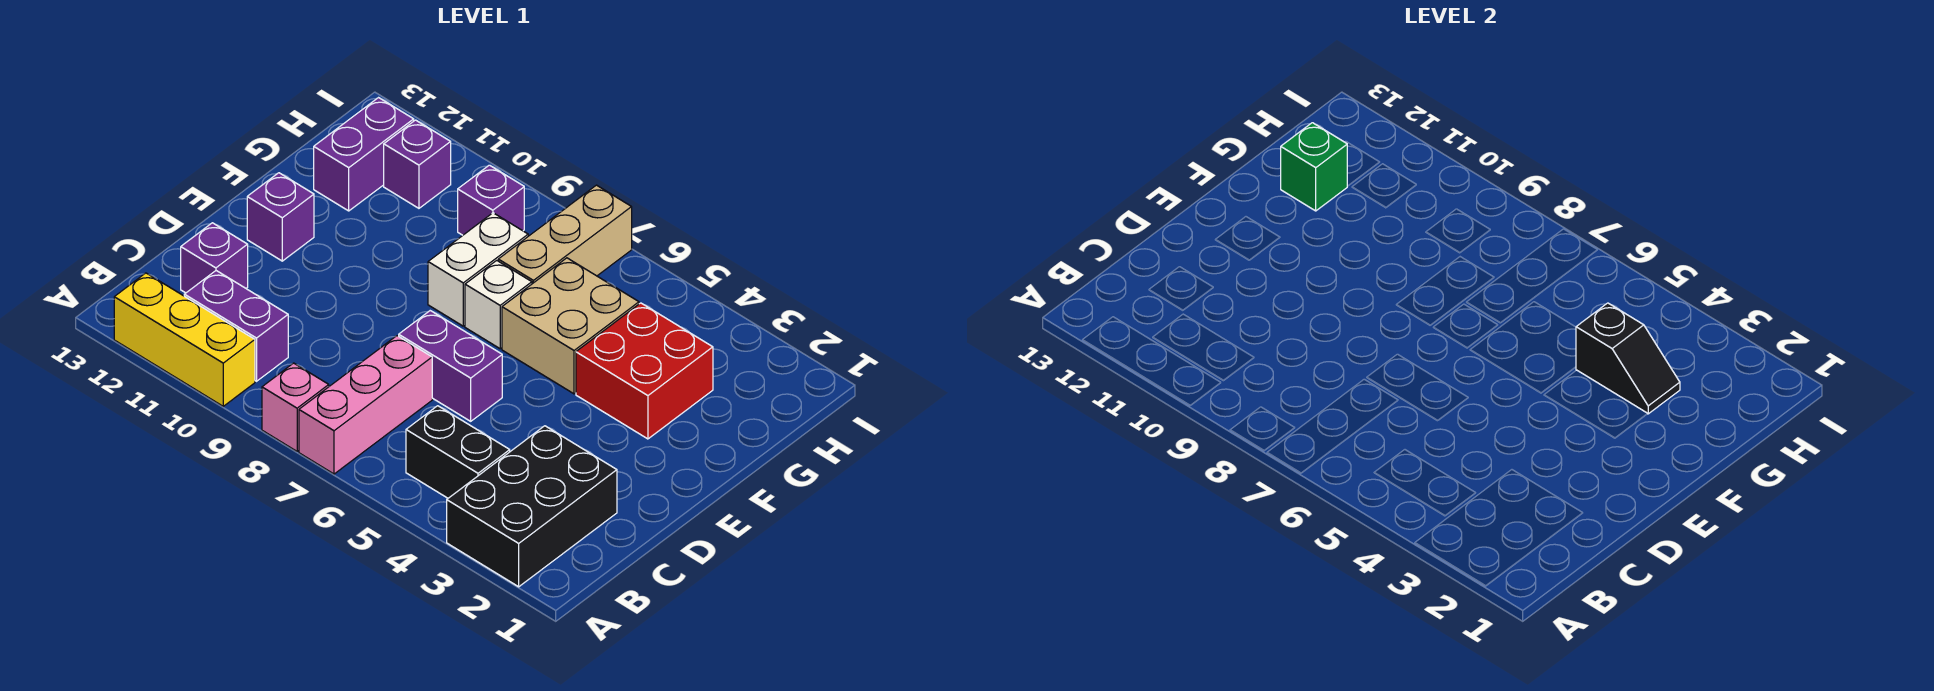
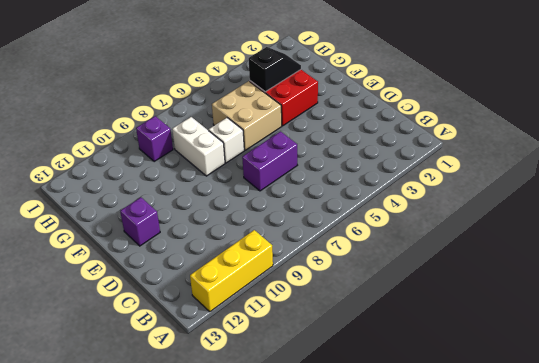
none -> black 2x3 brick [447,426,617,587]
none -> pink 1x3 brick [299,336,432,474]
none -> pink 1x1 brick [262,363,329,451]

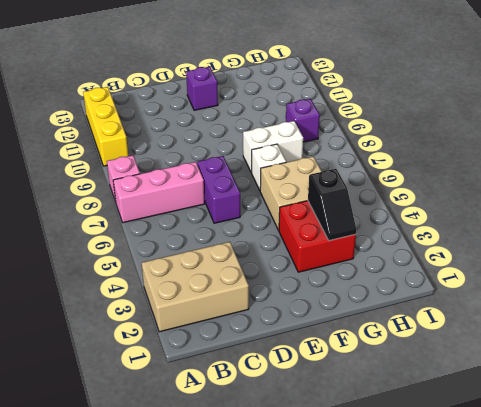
tan 2x3 brick [142,242,249,332] -> black 2x3 brick [447,426,617,587]
none -> black 1x2 brick [406,406,510,498]
none -> purple 1x2 brick [184,271,288,381]
none -> purple 1x1 brick [181,223,248,293]

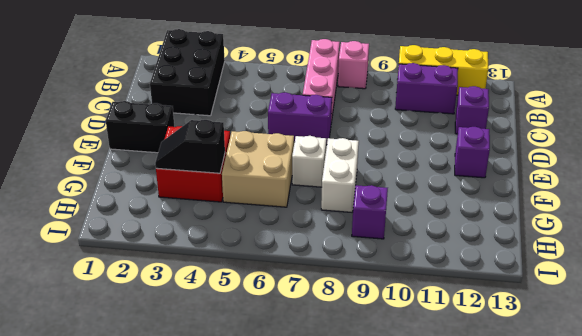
black 1x2 brick [106,101,174,153] -> black 1x2 brick moved to [406,406,510,498]
none -> tan 1x3 brick [498,185,632,284]
none -> purple 1x2 brick [314,98,414,211]
none -> purple 1x1 brick [384,120,451,208]

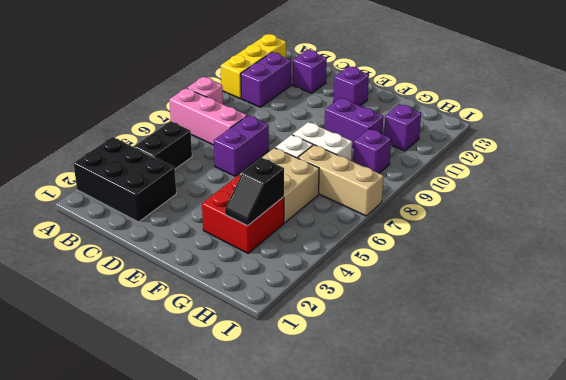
purple 1x2 brick [325,98,383,148] -> purple 1x2 brick moved to [314,98,414,211]
none -> green 1x1 brick [1281,123,1347,211]

